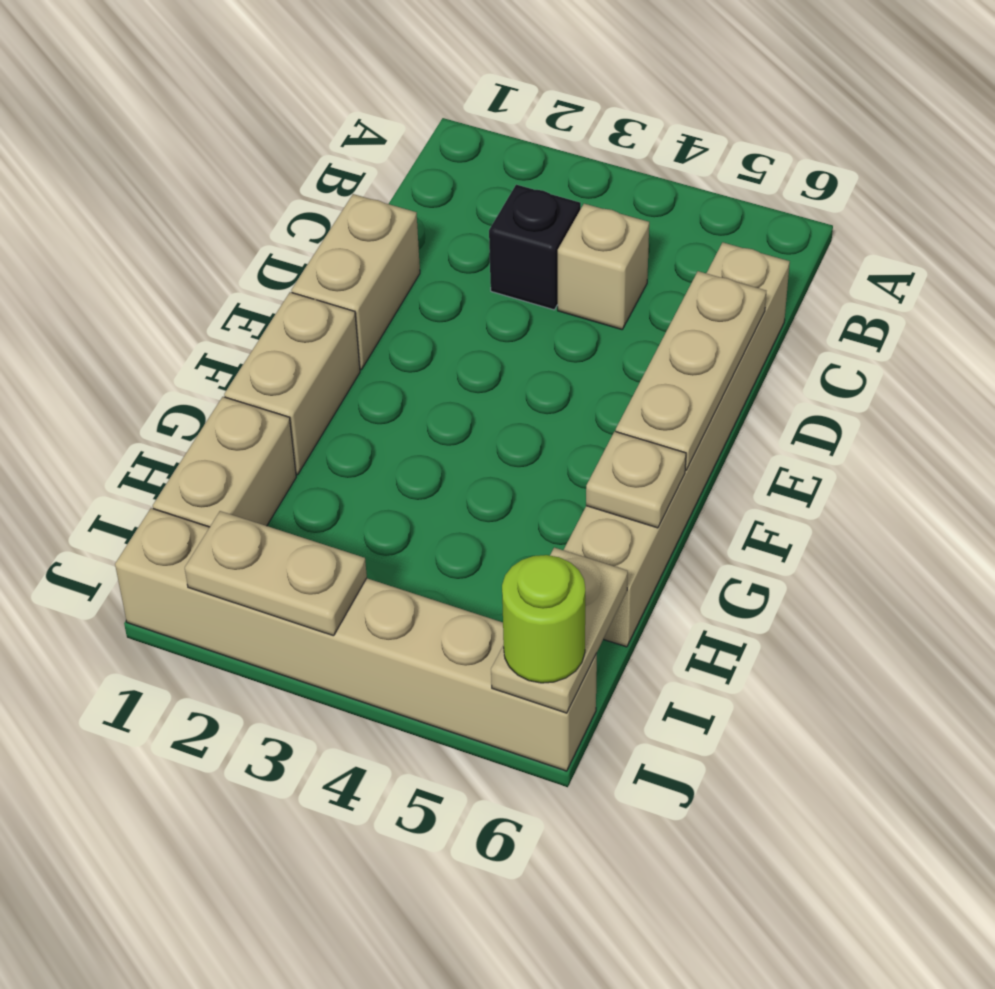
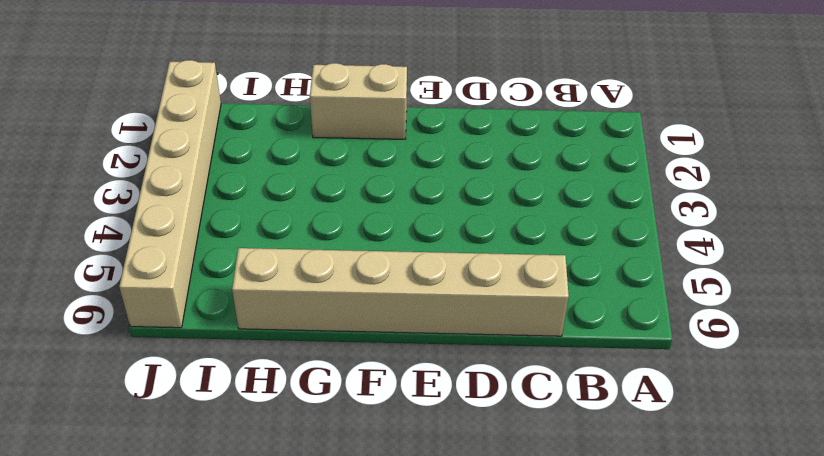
none -> black 1x1 brick [489,185,581,310]
none -> tan 1x1 brick [558,204,649,329]
none -> tan 1x2 brick [291,194,420,370]

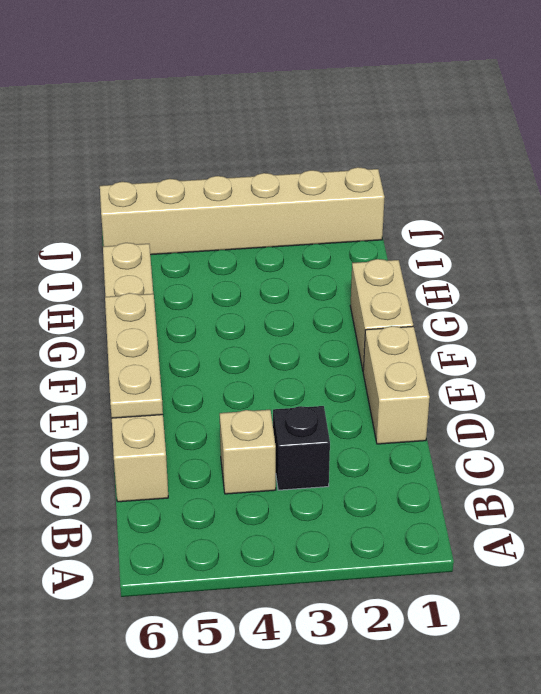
none -> tan 1x2 brick [153,397,296,527]
none -> tan 1x1 plate [586,431,686,528]
none -> tan 1x2 plate [491,548,628,713]

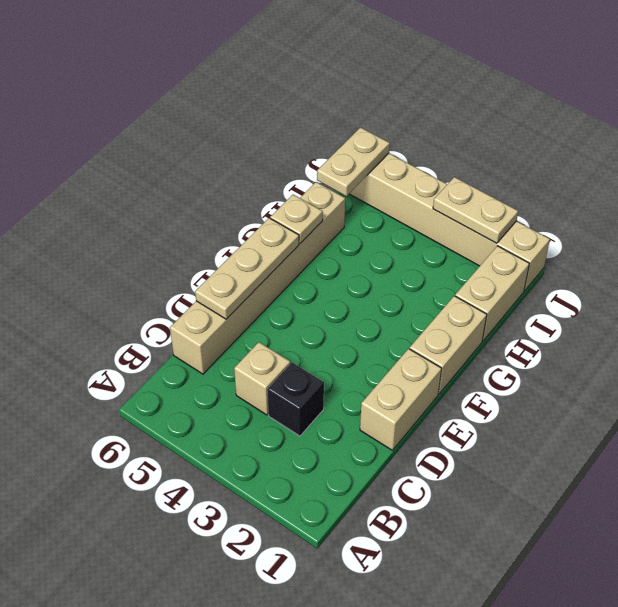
none -> lime 1x1 round brick [502,555,585,683]

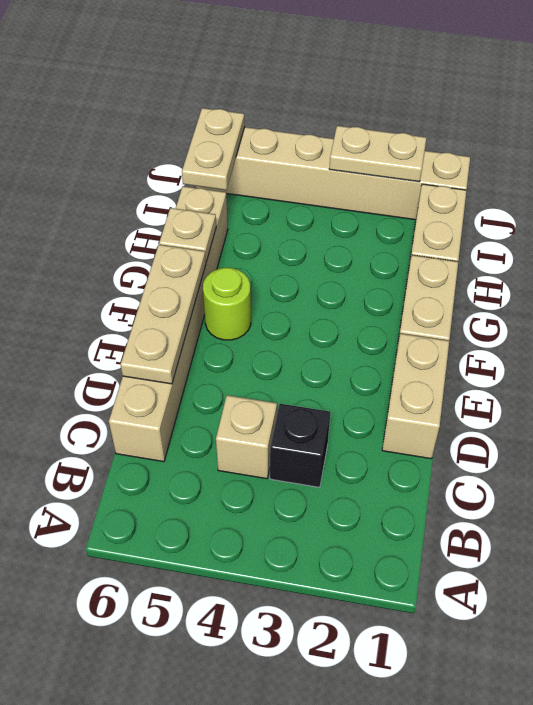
lime 1x1 round brick [203,268,251,340] -> lime 1x1 round brick moved to [502,555,585,683]

